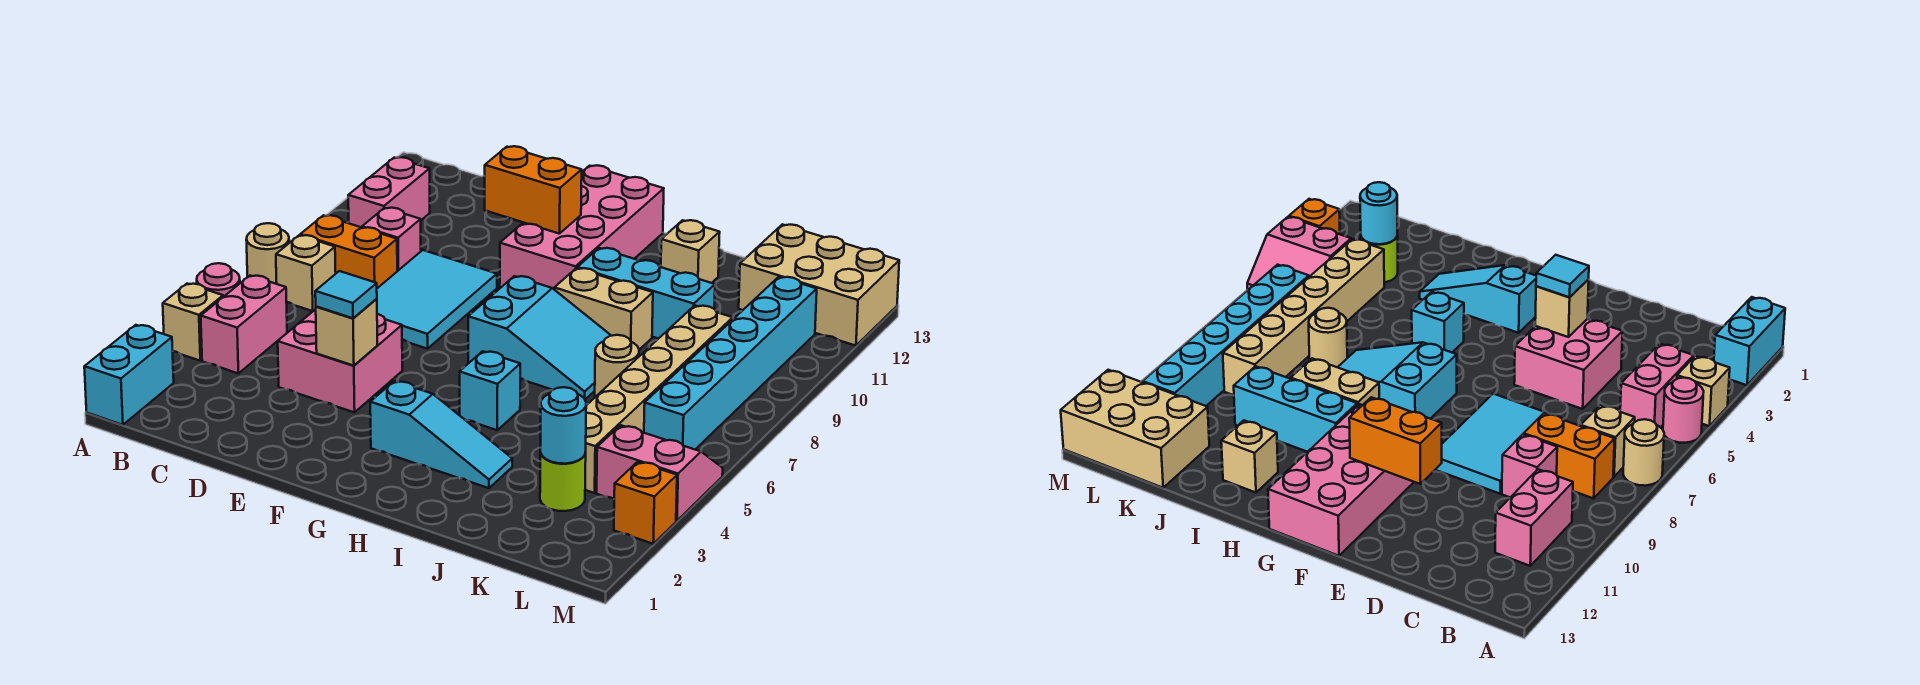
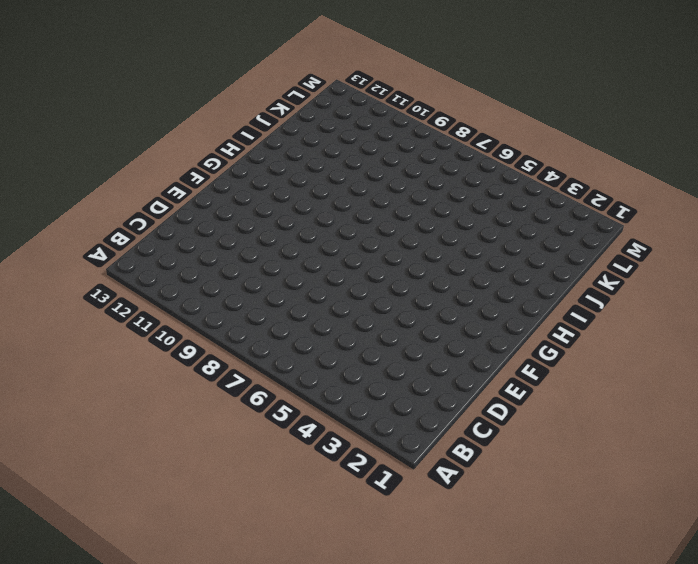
none -> cyan 1x2 brick [84,325,174,425]
none -> tan 1x1 brick [163,284,223,361]
none -> pink 1x1 round brick [197,263,240,297]

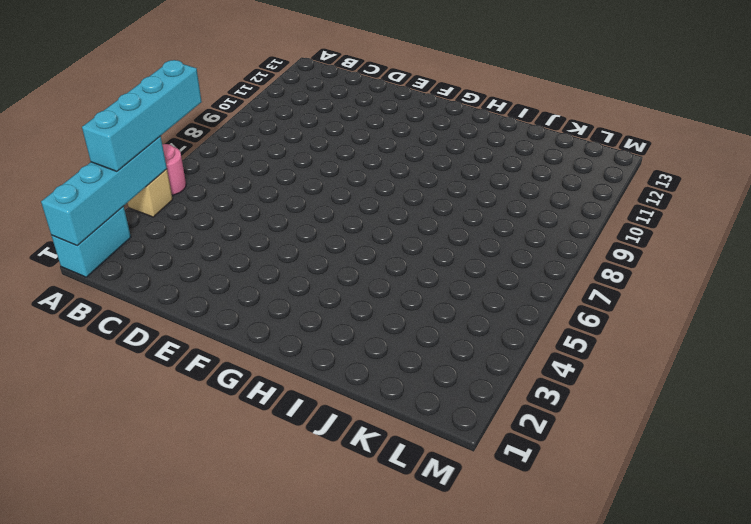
cyan 1x4 brick [41,136,167,246] -> none
cyan 1x4 brick [82,60,202,171] -> none
none -> tan 1x1 round brick [246,223,289,284]
none -> pink 1x2 brick [201,276,287,374]
none -> tan 1x1 brick [276,235,336,311]

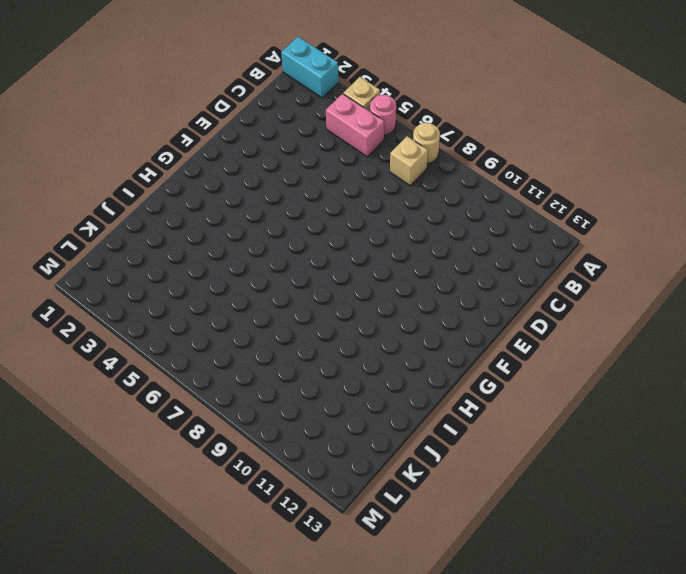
none -> orange 1x2 brick [300,215,397,288]
none -> pink 1x2 brick [348,157,430,227]
none -> pink 1x1 brick [362,208,421,271]

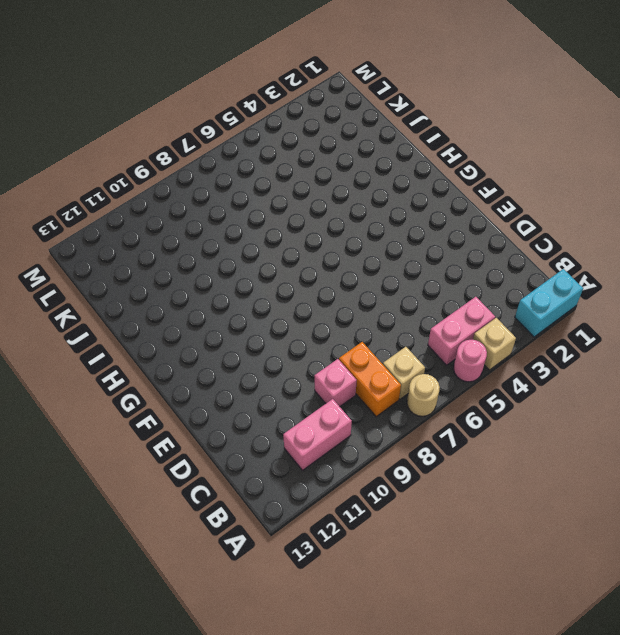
none -> pink 2x2 brick [278,309,402,412]
none -> cyan 2x3 tile [377,250,497,349]
none -> pink 2x4 brick [500,165,664,289]

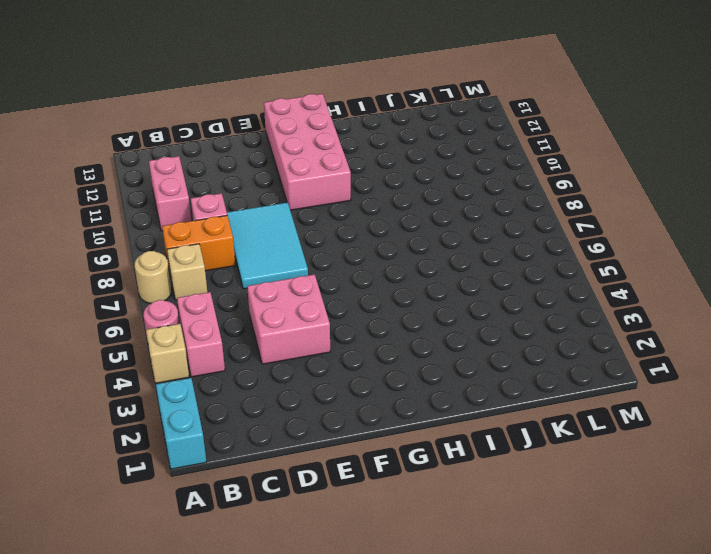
none -> cyan 1x3 slope [370,381,512,488]
none -> cyan 2x3 slope [468,276,611,399]
none -> cyan 1x1 brick [460,351,520,430]

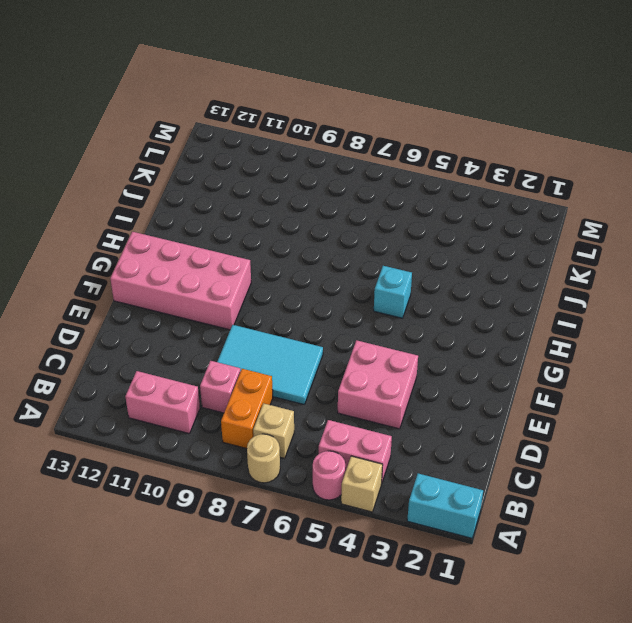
none -> cyan 1x3 slope [370,381,512,488]
none -> cyan 2x3 slope [468,276,611,399]
none -> tan 1x2 brick [554,268,653,350]

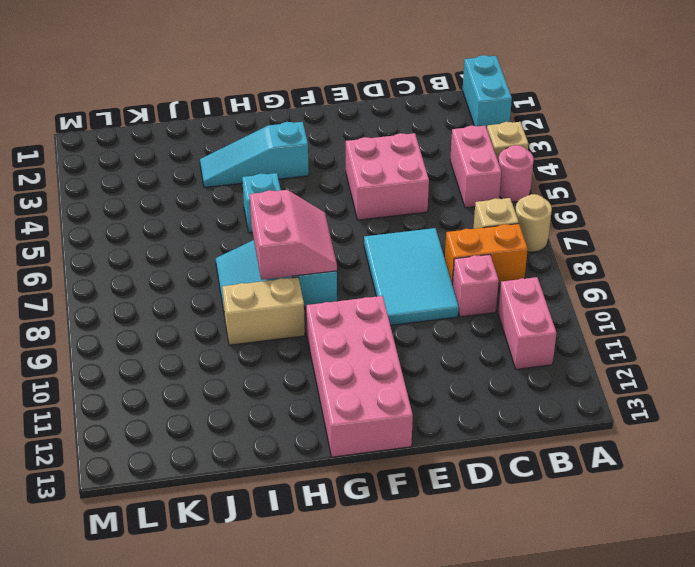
pink 2x2 slope [250,190,337,280] -> pink 2x2 slope turned to [597,425,723,521]
none -> cyan 1x3 brick [577,248,715,339]
none -> tan 1x1 brick [661,220,720,283]
none -> tan 1x1 round brick [595,335,639,397]

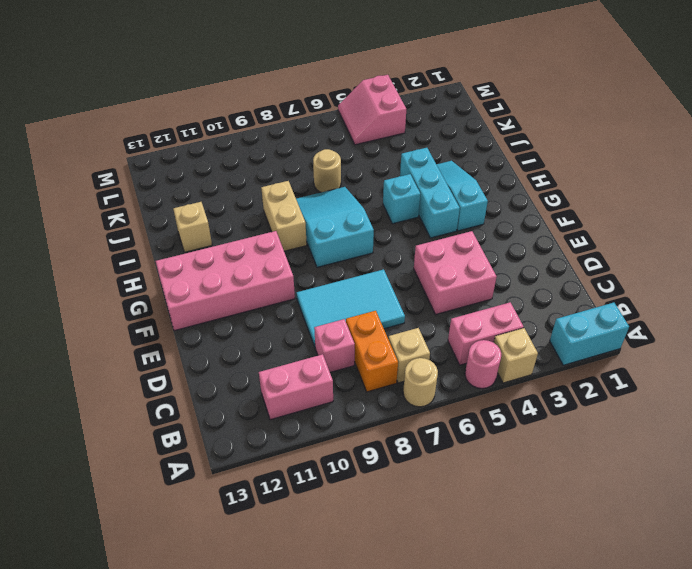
cyan 1x3 brick [400,148,460,238] -> cyan 1x3 brick moved to [577,248,715,339]
none -> lime 1x1 round brick [540,452,586,511]
none -> tan 1x6 brick [585,305,733,493]
none -> tan 2x3 brick [739,224,899,346]

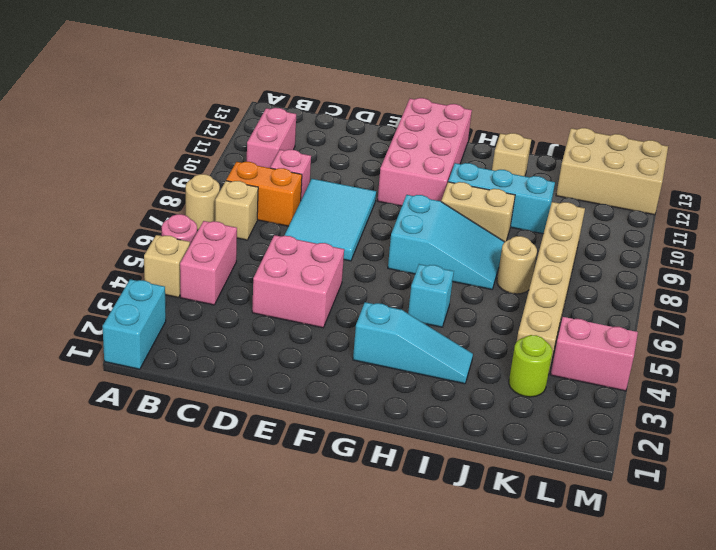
none -> cyan 1x6 brick [644,277,817,449]
none -> orange 1x1 brick [614,462,677,544]
none -> tan 1x1 brick [316,299,377,366]

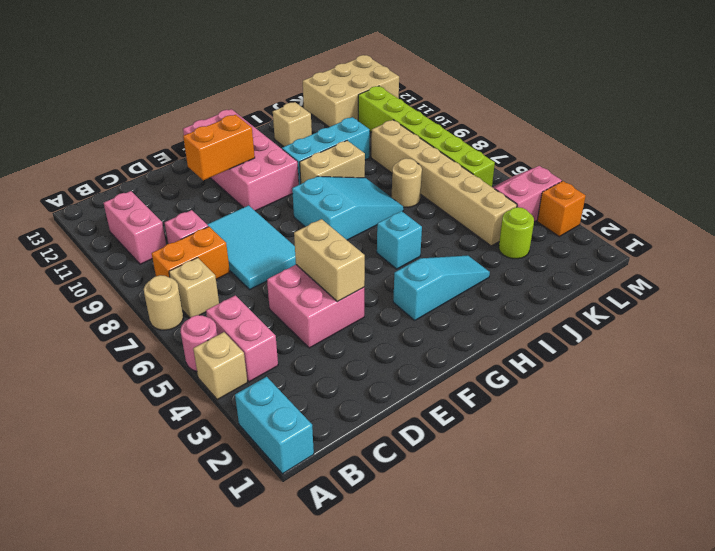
tan 1x2 brick [294,219,365,302] -> tan 1x1 brick [316,299,377,366]
lime 1x6 brick [358,86,495,187] -> cyan 1x6 brick [644,277,817,449]
none -> cyan 1x1 round brick [540,387,586,464]
none -> cyan 1x1 tile [315,271,377,318]

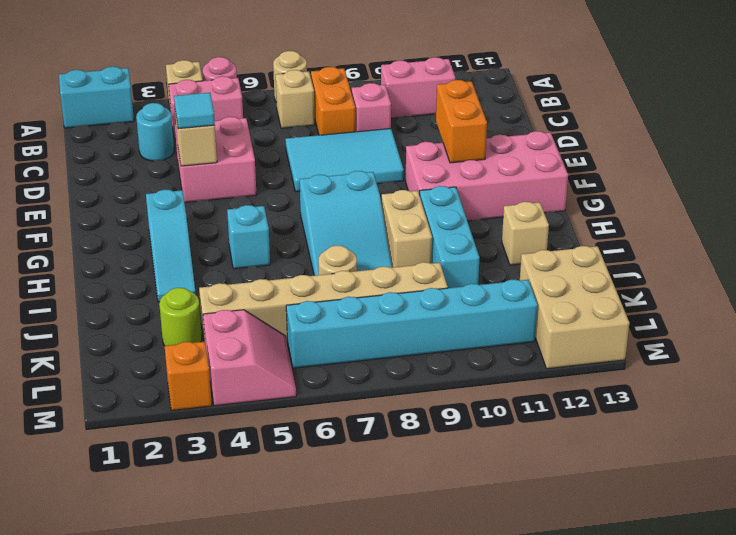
cyan 1x1 round brick [136,103,174,161] -> cyan 1x1 round brick moved to [540,387,586,464]

